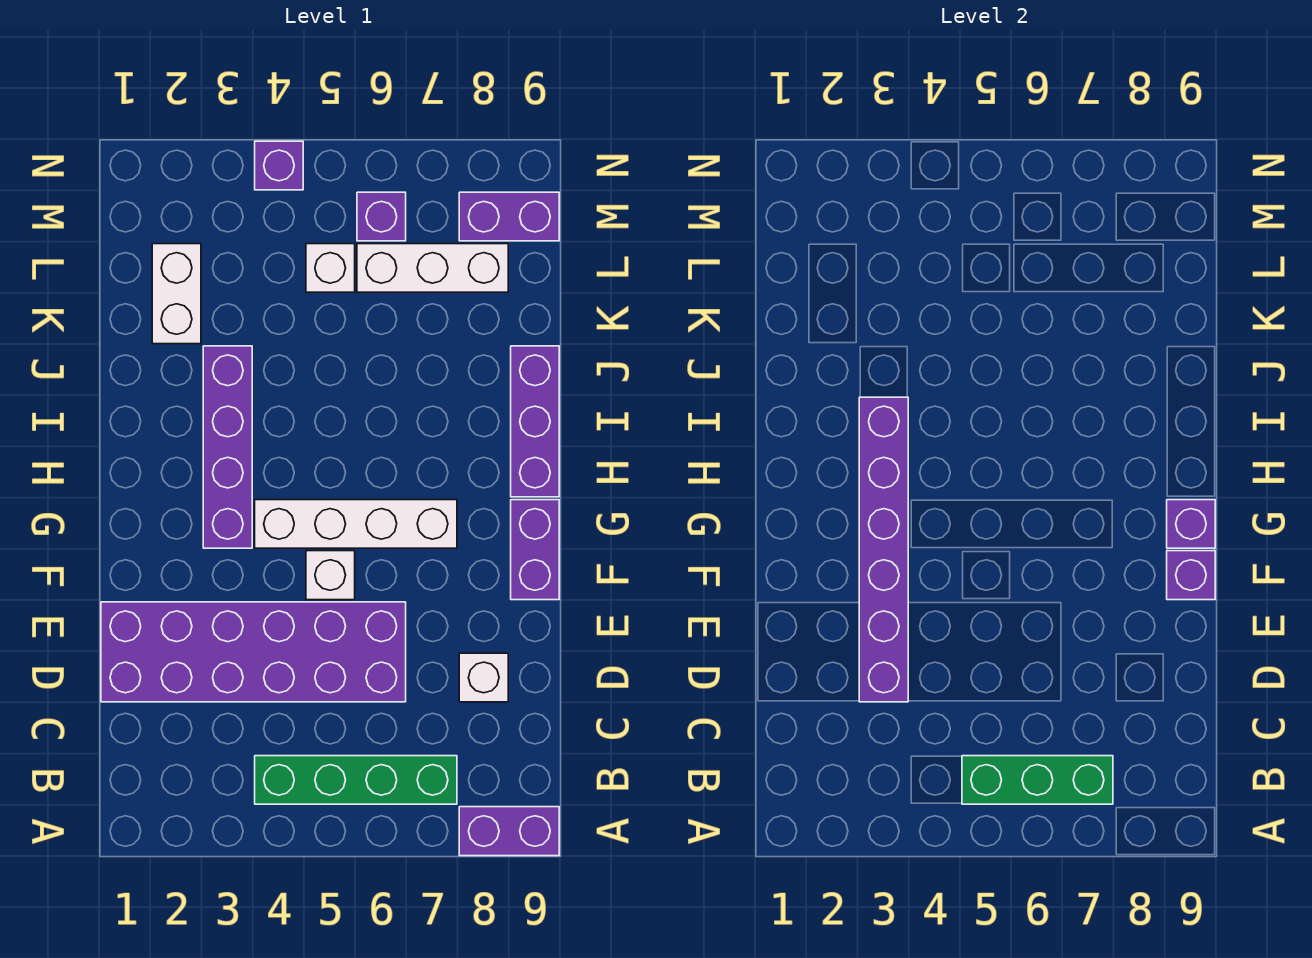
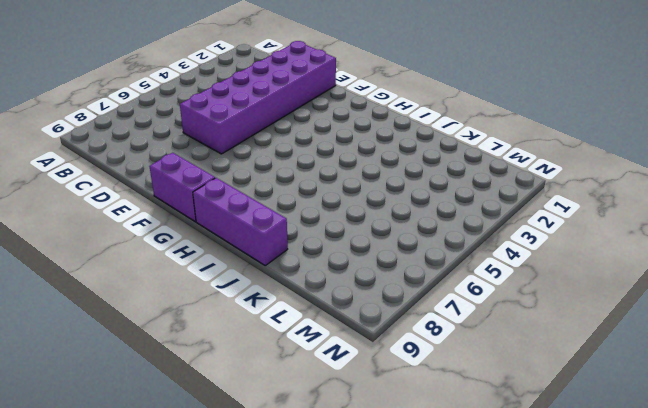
none -> purple 1x2 brick [459,807,559,856]
none -> green 1x4 brick [255,756,457,804]
none -> white 1x1 brick [459,653,508,702]

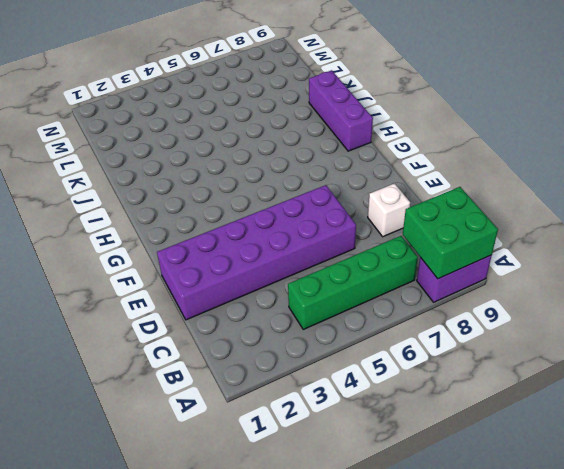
green 2x2 brick [403,187,498,279] -> none
none -> white 1x1 brick [306,551,355,600]
none -> purple 1x2 brick [511,500,559,600]
none -> purple 1x4 brick [203,346,252,548]

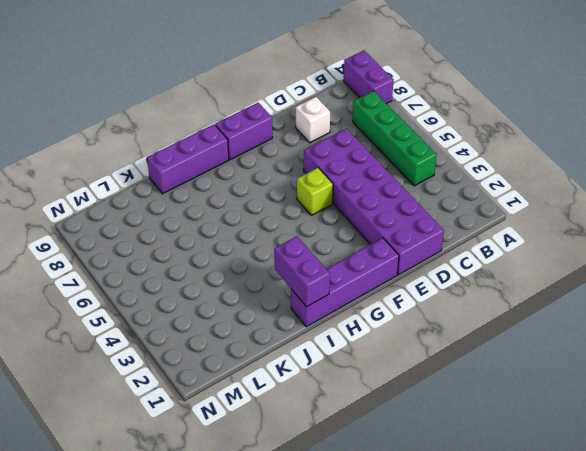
purple 1x4 brick [291,238,399,327] -> purple 1x4 brick moved to [203,346,252,548]
lime 1x1 brick [297,168,333,215] -> white 1x1 brick [306,551,355,600]
purple 1x2 brick [274,236,330,307] -> purple 1x2 brick moved to [459,192,559,241]
none -> white 1x4 brick [255,500,457,548]
none -> white 1x2 brick [152,244,201,344]
none -> white 1x1 brick [306,244,355,292]

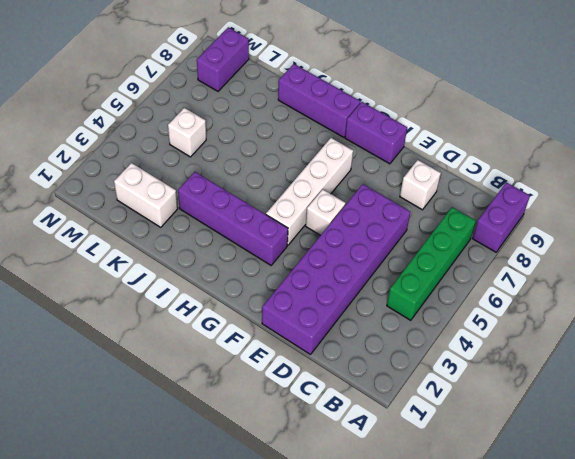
none -> white 1x3 brick [357,244,508,292]
none -> purple 1x1 brick [357,192,406,241]
none -> purple 1x1 brick [255,141,303,190]

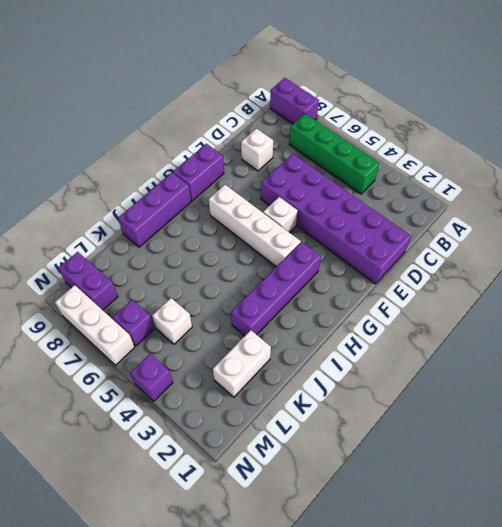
white 1x3 brick [55,285,135,365] -> white 1x3 brick moved to [357,244,508,292]
none -> green 1x3 brick [962,756,1113,804]
none -> purple 1x6 brick [859,397,908,702]
none -> purple 1x1 brick [1167,551,1215,600]

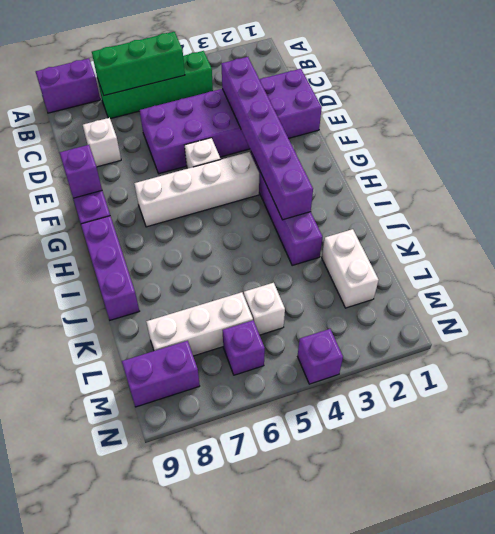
none -> purple 1x1 brick [1167,500,1215,548]

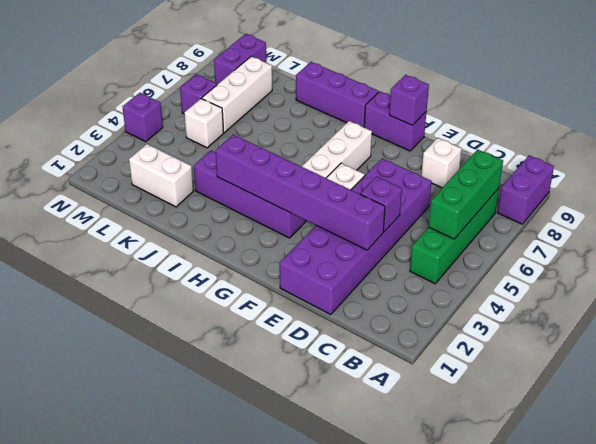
purple 1x1 brick [360,177,402,232] -> purple 1x1 brick moved to [1167,500,1215,548]

